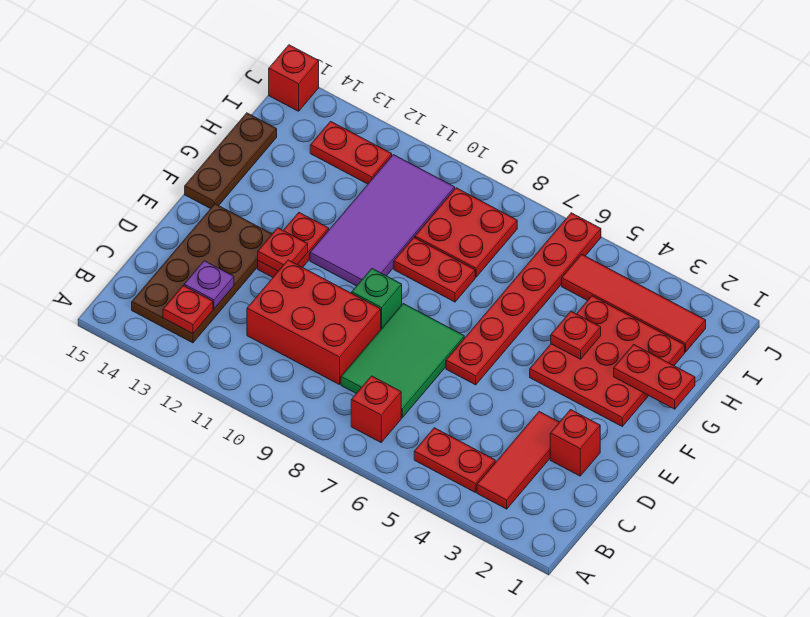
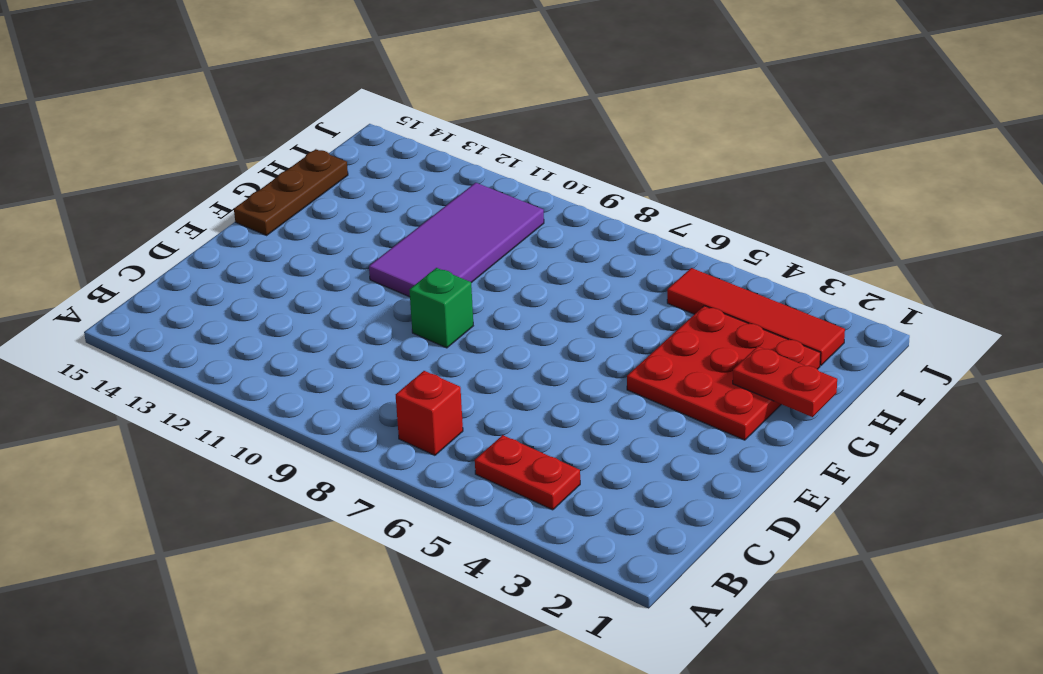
none -> red 1x3 tile [477,412,559,509]
none -> brown 2x4 plate [132,204,272,343]
none -> green 2x3 tile [341,304,464,418]

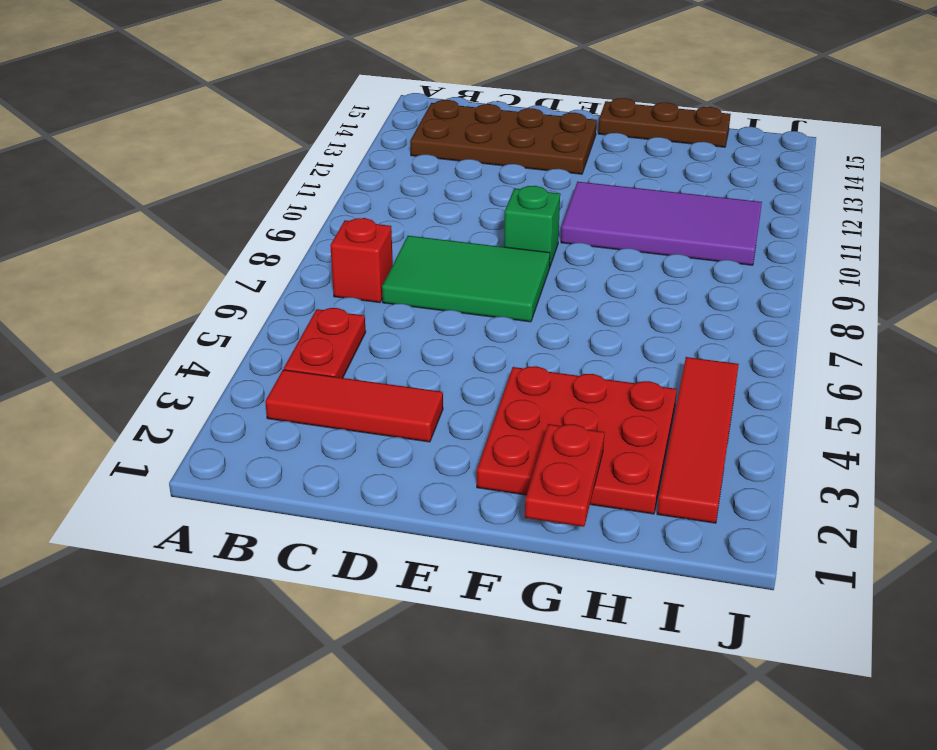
none -> red 2x3 brick [247,260,381,385]
none -> red 1x1 brick [550,410,600,476]
none -> red 1x6 plate [446,213,601,385]

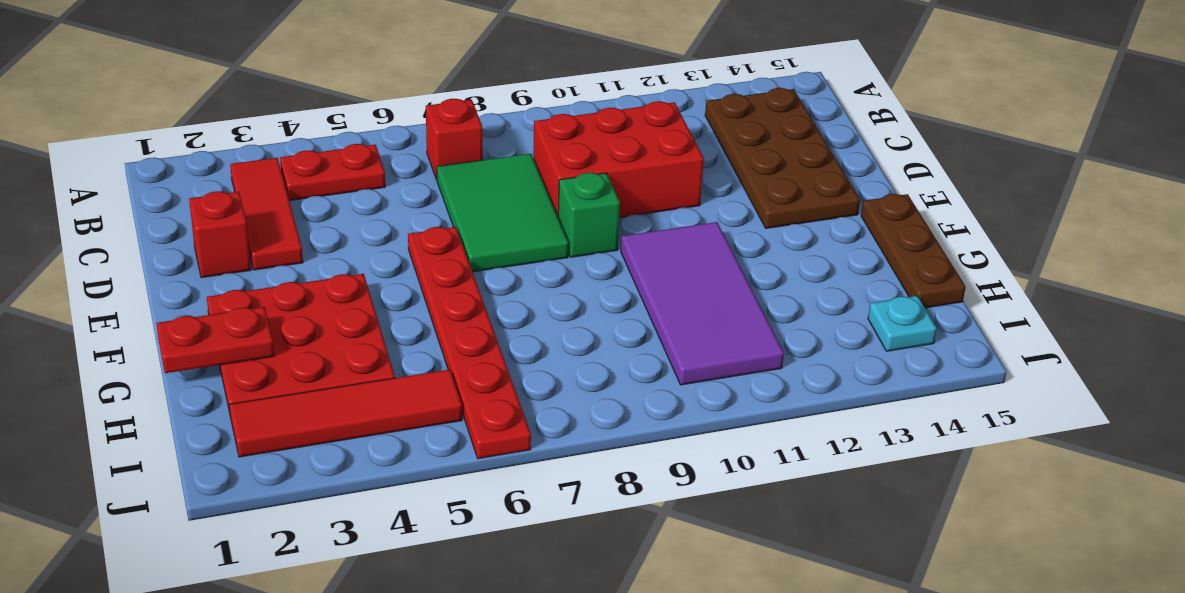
cyan 1x1 plate [868,296,937,351] -> none
none -> red 1x2 plate [258,213,329,277]
none -> red 1x2 plate [394,238,475,302]
none -> red 2x2 plate [415,188,517,277]

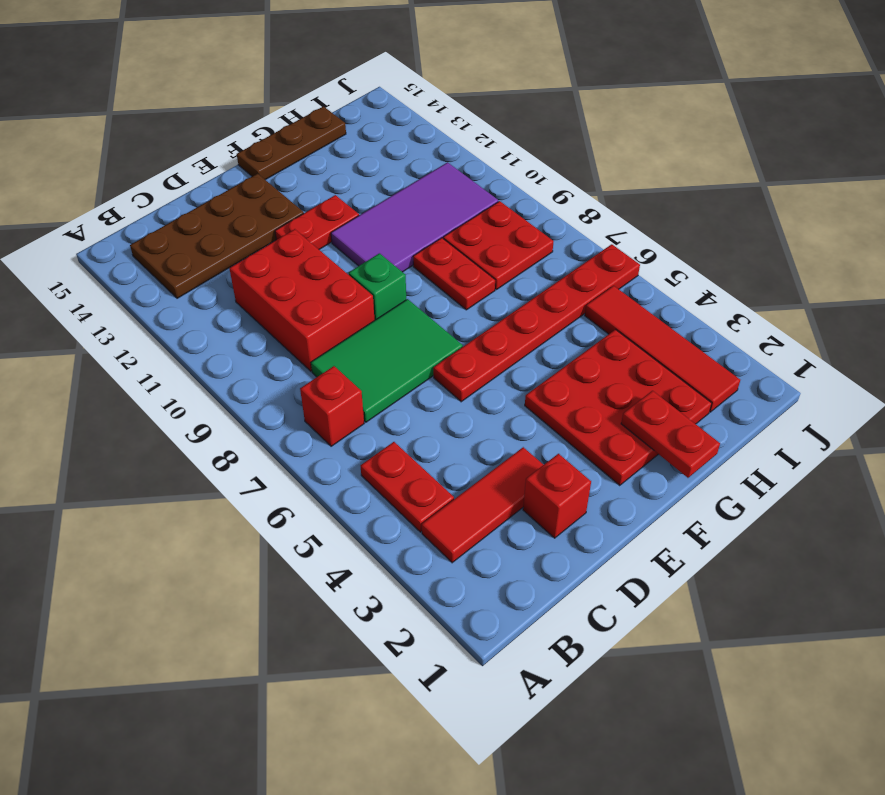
none -> red 1x2 plate [310,121,392,184]
none -> red 1x1 brick [269,45,319,111]
none -> red 1x1 plate [163,286,213,334]

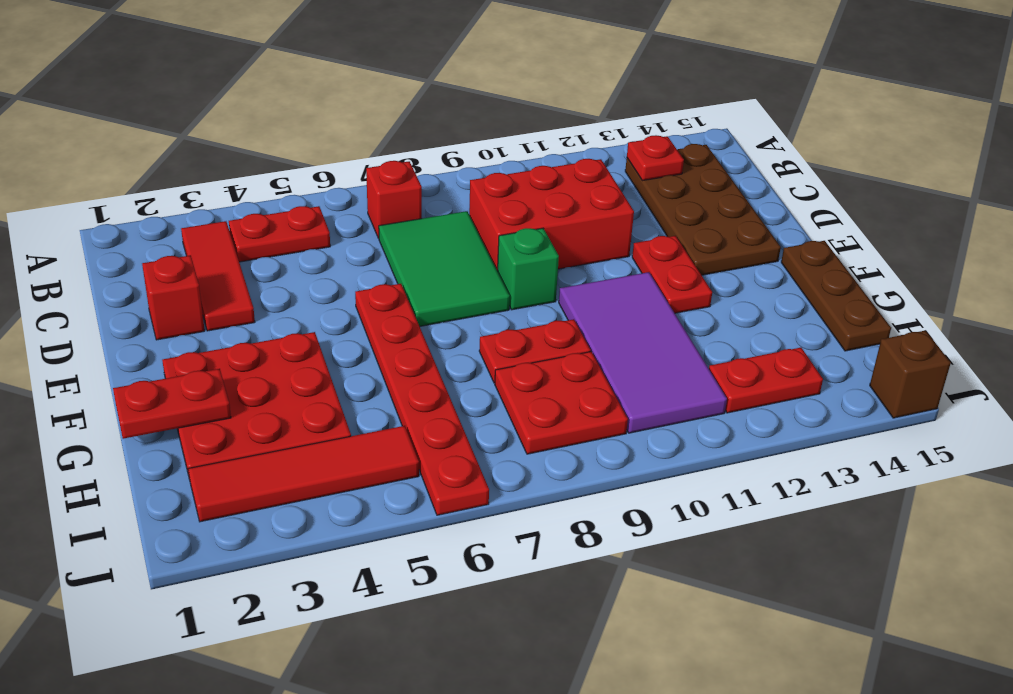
brown 1x1 brick [870,331,951,418] -> red 1x1 brick [269,45,319,111]
none -> purple 1x1 plate [184,261,234,309]
none -> red 1x1 plate [258,228,308,271]
none -> red 1x1 plate [551,311,601,359]

